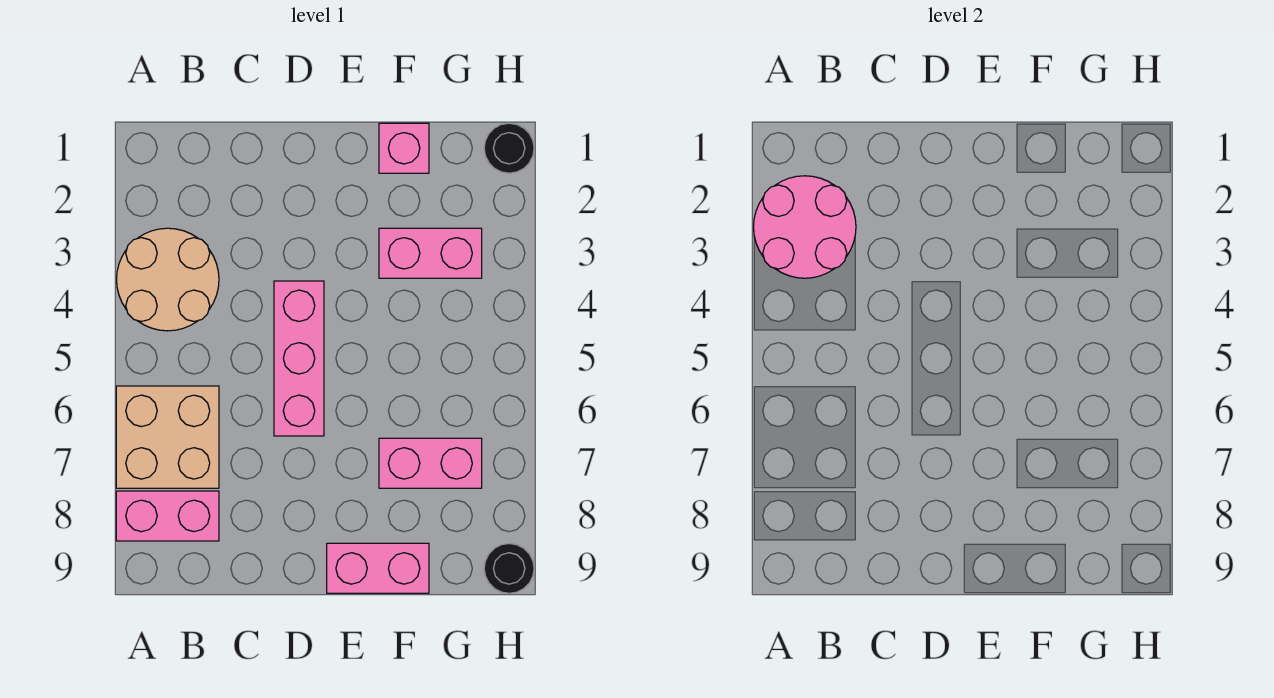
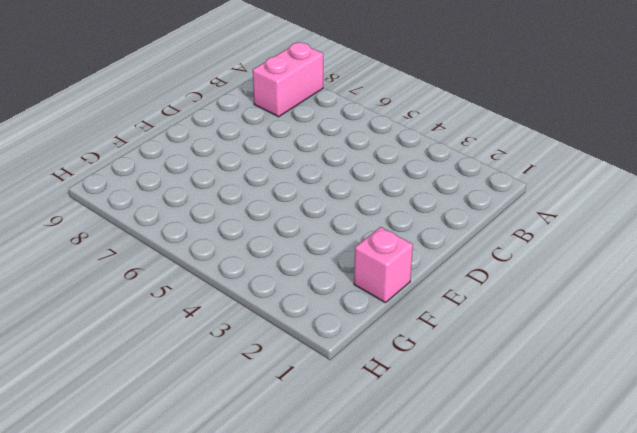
none -> tan 2x2 round brick [117,228,219,331]
none -> tan 2x2 brick [116,386,219,488]

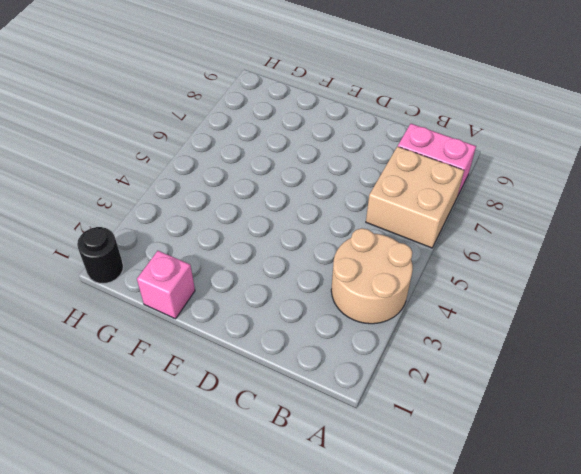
none -> pink 1x3 brick [274,281,324,436]
none -> pink 1x2 brick [327,543,429,593]

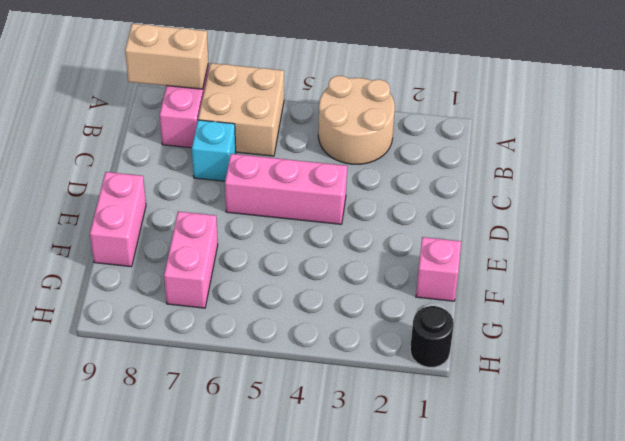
tan 1x2 brick [125,24,208,89] -> none
cyan 1x1 brick [192,120,236,181] -> none
none -> pink 1x2 brick [379,228,482,278]
none -> black 1x1 round brick [484,544,534,593]

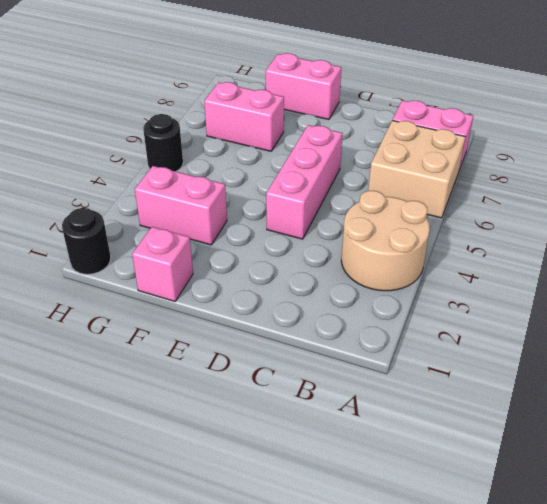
black 1x1 round brick [143,114,183,172] -> black 1x1 round brick moved to [484,544,534,593]
none -> pink 2x2 round brick [754,176,856,278]

